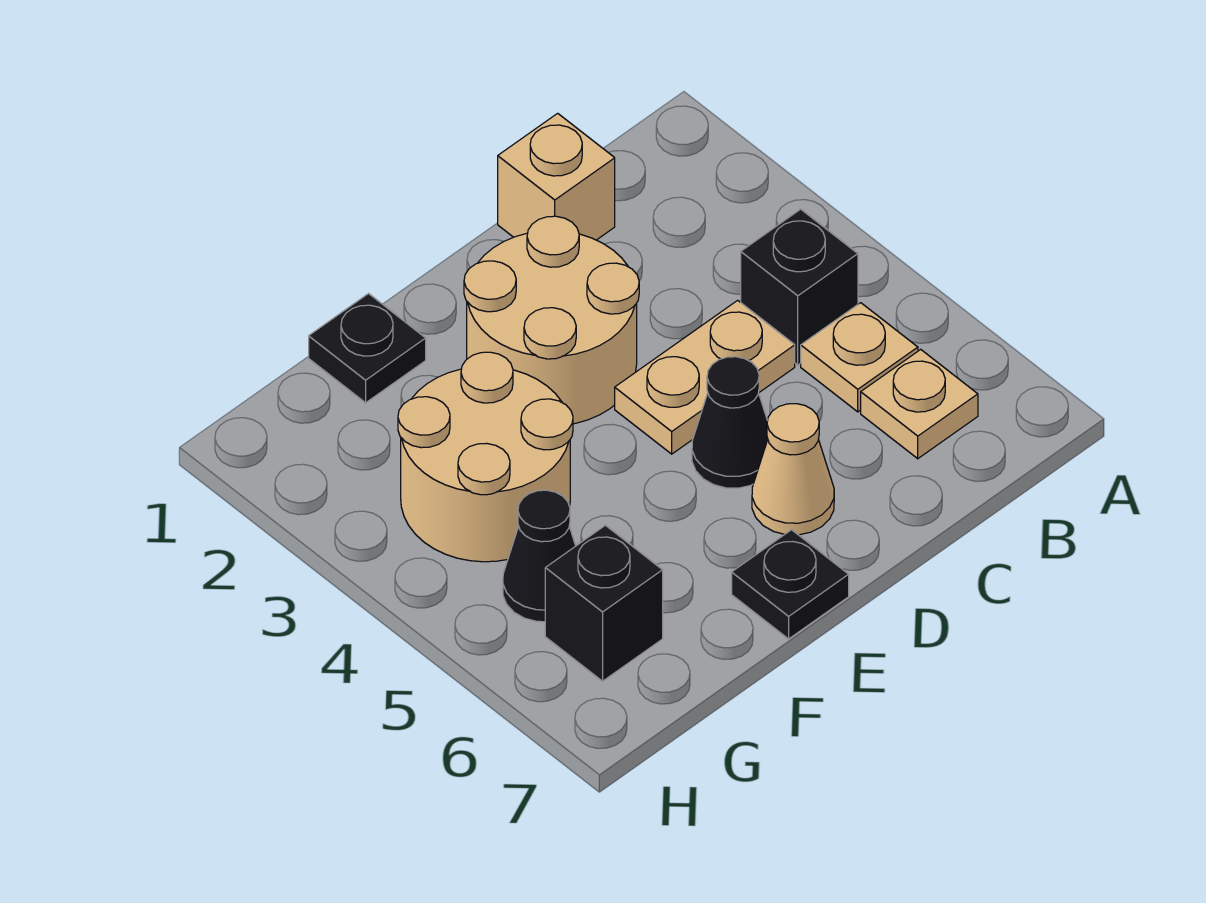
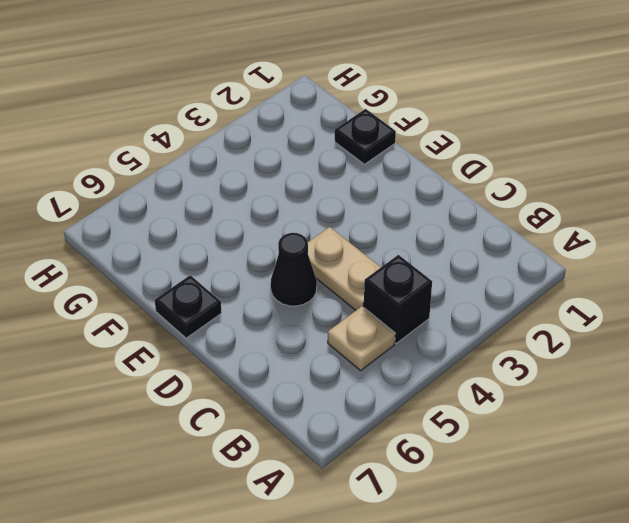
none -> tan 1x1 plate [861,349,978,459]
none -> tan 1x1 brick [498,113,615,240]
none -> tan 2x2 round brick [464,216,639,424]

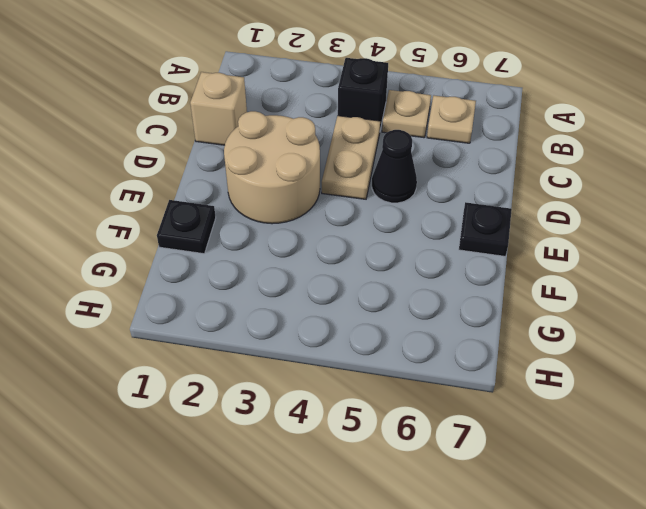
none -> tan 1x1 cone [752,404,834,535]
none -> tan 2x2 round brick [398,352,573,562]
none -> black 1x1 cone [503,490,576,622]

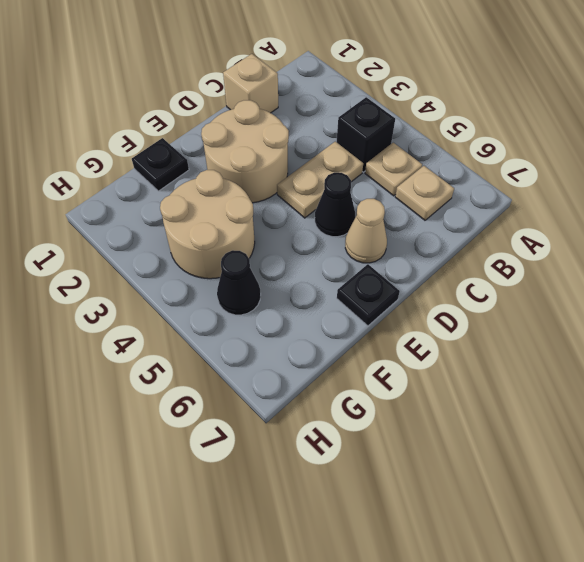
none -> black 1x1 brick [545,525,663,681]

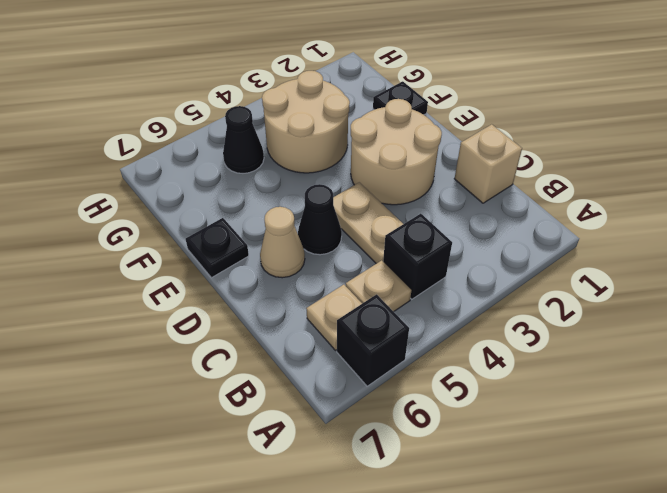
black 1x1 brick [337,294,409,386] -> black 1x1 brick moved to [545,525,663,681]

